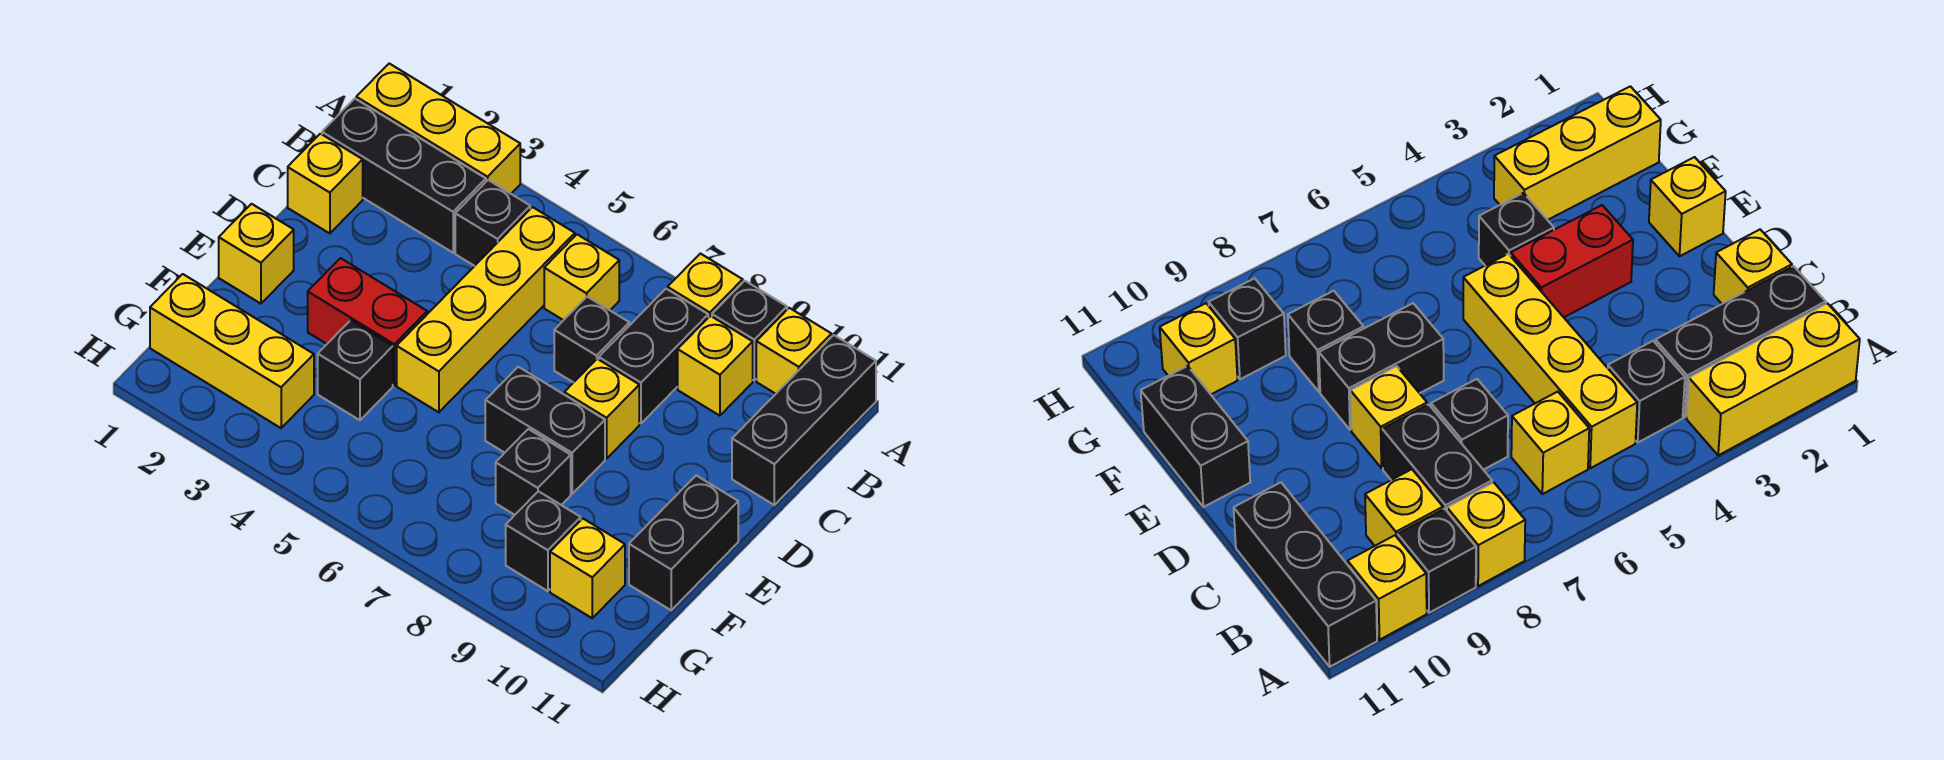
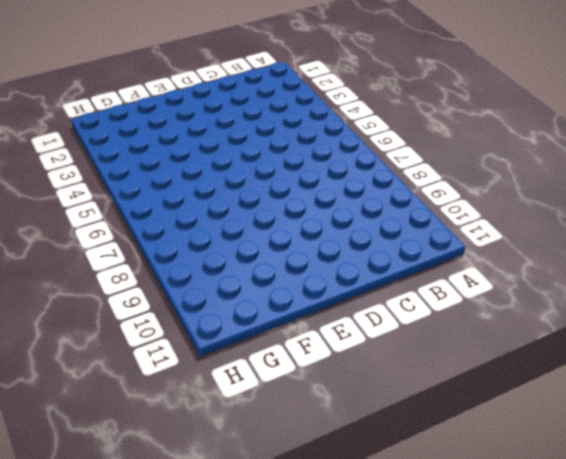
none -> yellow 1x3 brick [356,64,520,194]
none -> yellow 1x1 brick [668,254,743,318]
none -> black 1x1 brick [712,281,787,380]

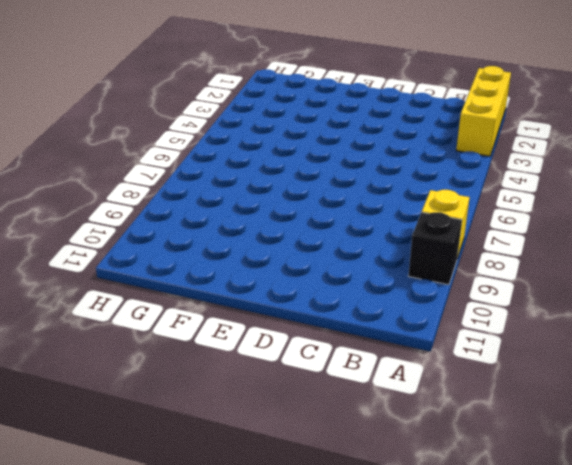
none -> yellow 1x1 brick [756,308,832,394]
none -> black 1x3 brick [732,335,876,505]
none -> black 1x3 brick [322,99,486,253]

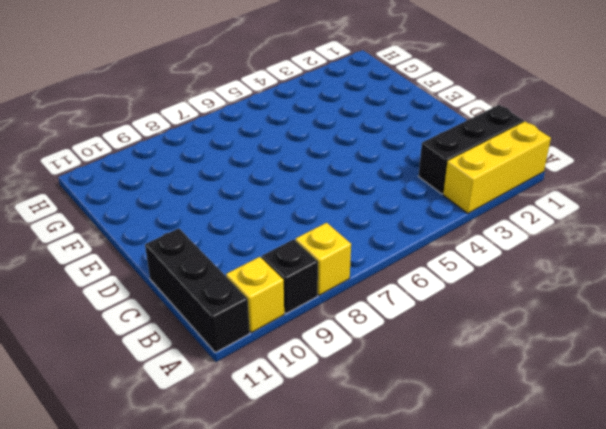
none -> black 1x1 brick [455,180,530,266]
none -> yellow 1x4 brick [397,207,575,412]
none -> yellow 1x1 brick [544,234,619,320]

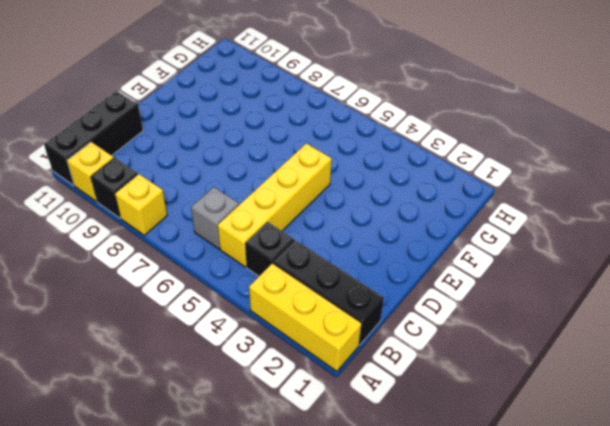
grey 1x1 brick [191,187,239,249] -> yellow 1x1 brick [544,234,619,320]
none -> black 1x2 brick [599,289,708,423]
none -> yellow 1x1 brick [678,316,753,416]
none -> yellow 1x1 brick [288,134,363,233]

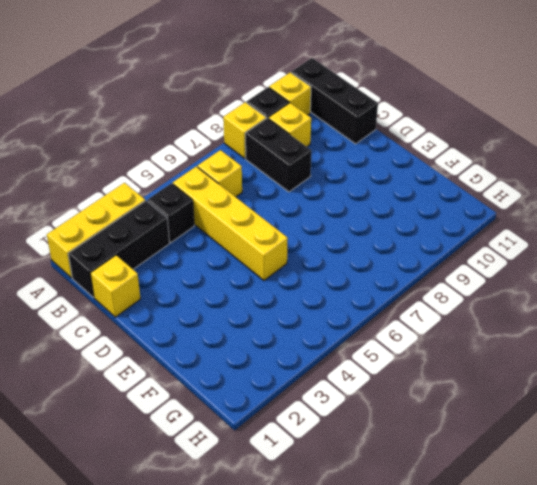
none -> black 1x1 brick [554,297,629,383]
none -> yellow 1x1 brick [564,359,639,459]
none -> yellow 1x1 brick [219,204,294,304]

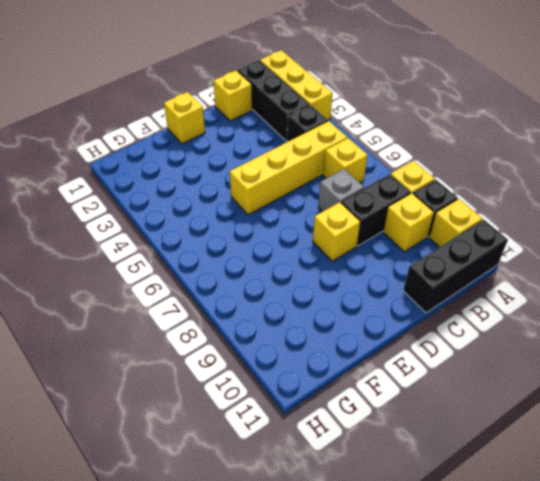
grey 1x1 brick [318,169,364,212] -> black 1x1 brick [554,297,629,383]
none -> red 1x2 brick [308,258,427,385]
none -> black 1x2 brick [485,367,605,494]
none -> black 1x2 brick [629,476,738,610]

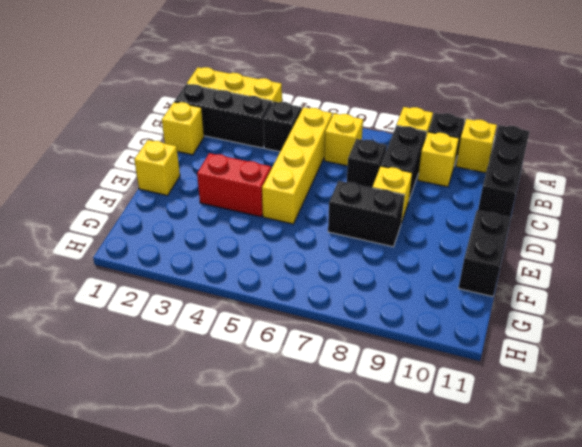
none -> black 1x1 brick [318,320,393,420]
none -> black 1x1 brick [496,429,571,515]
none -> yellow 1x3 brick [150,274,314,428]

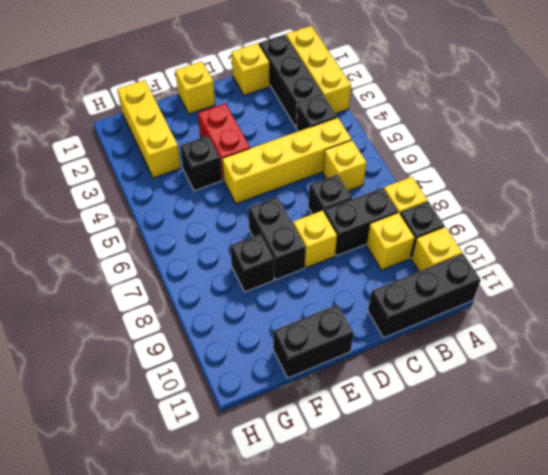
none -> black 1x1 brick [506,491,581,591]
none -> yellow 1x1 brick [550,519,625,618]

